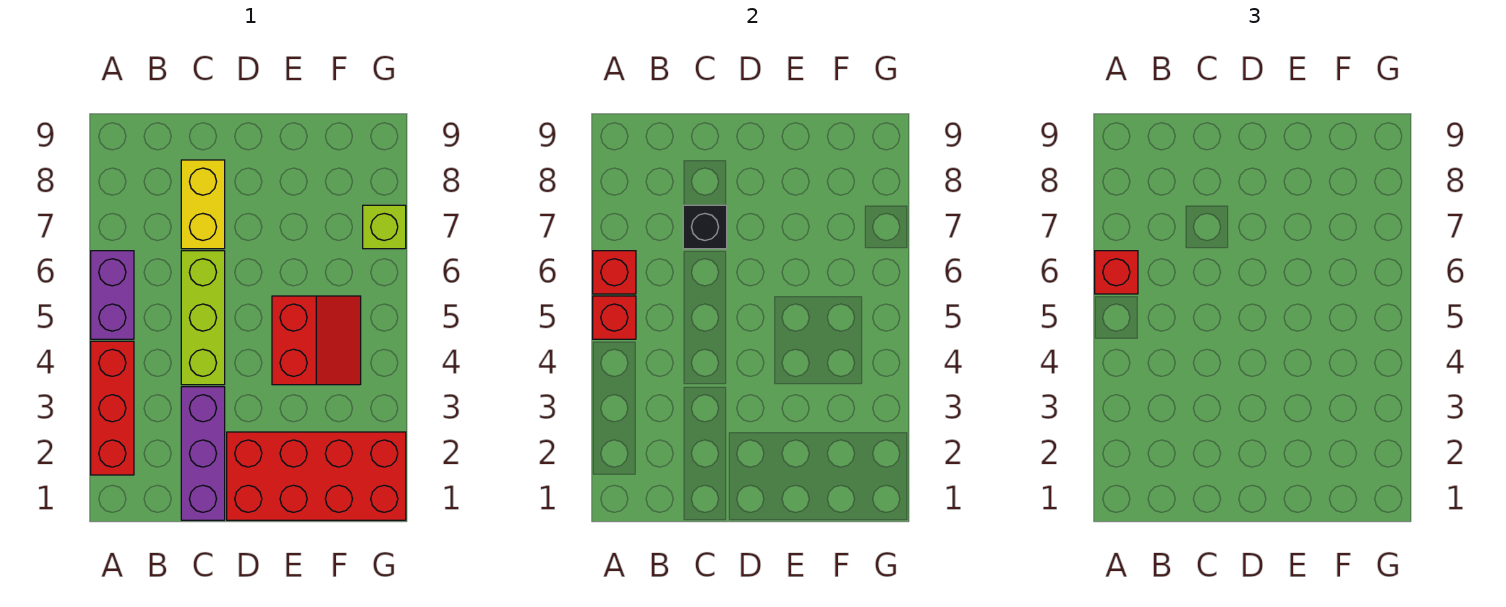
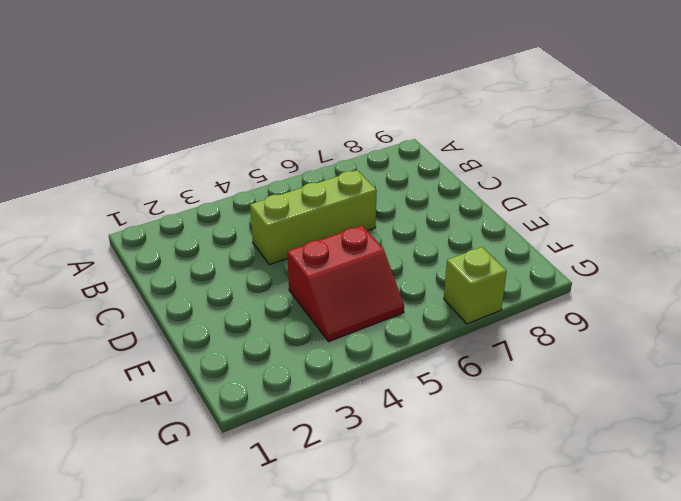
none -> red 1x3 brick [91,341,134,475]
none -> purple 1x2 brick [91,251,134,339]
none -> purple 1x3 brick [181,387,225,520]

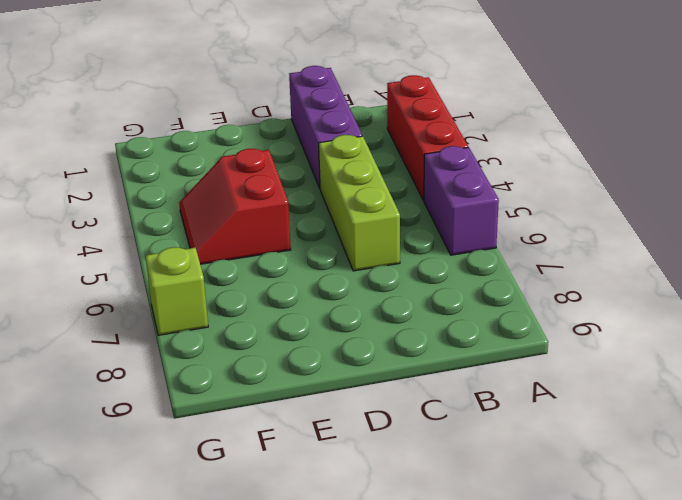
none -> yellow 1x2 brick [181,160,225,249]
none -> red 2x4 brick [227,432,406,520]
none -> red 1x1 brick [593,296,636,339]

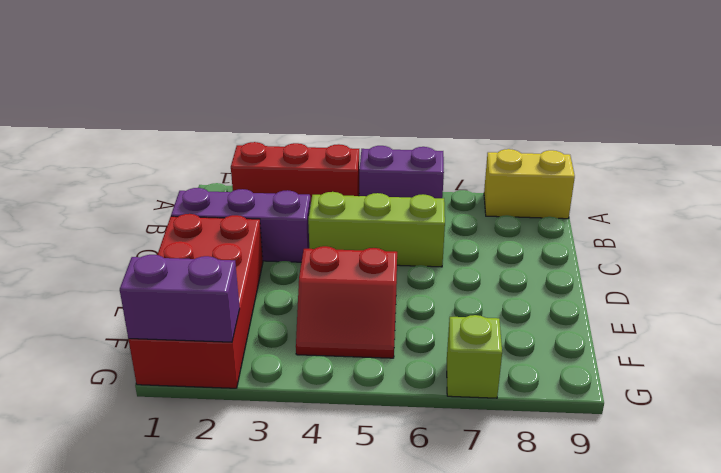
yellow 1x2 brick [484,149,575,219] -> yellow 1x2 brick moved to [181,160,225,249]
purple 1x2 brick [120,255,240,342] -> none
none -> red 1x1 brick [593,296,636,339]
none -> red 1x1 brick [593,251,636,294]
none -> black 1x1 brick [683,205,727,249]

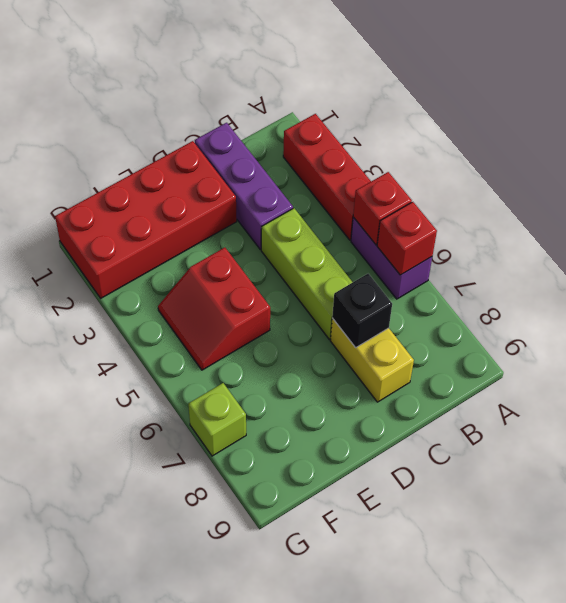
none -> red 1x1 brick [1095,251,1138,294]

